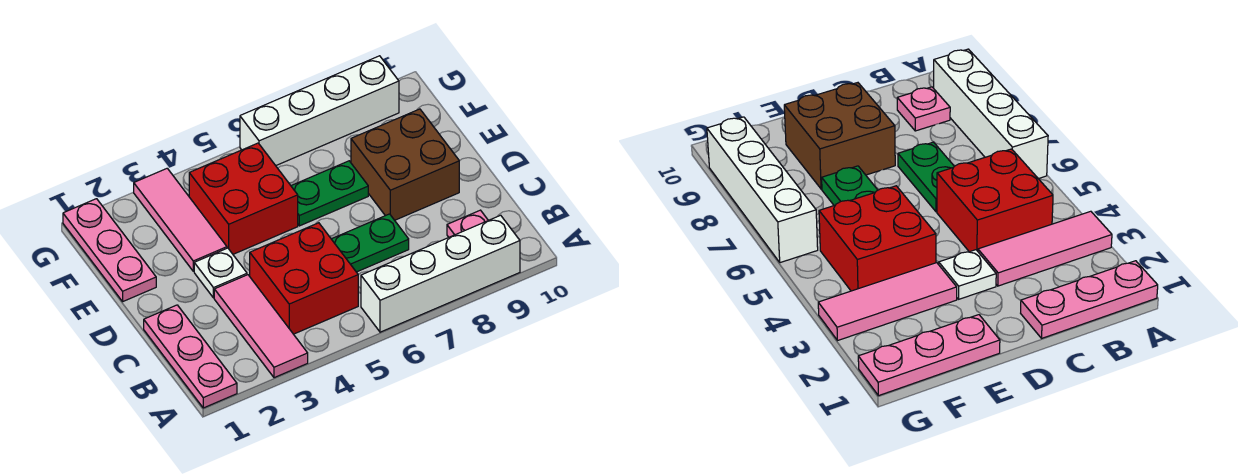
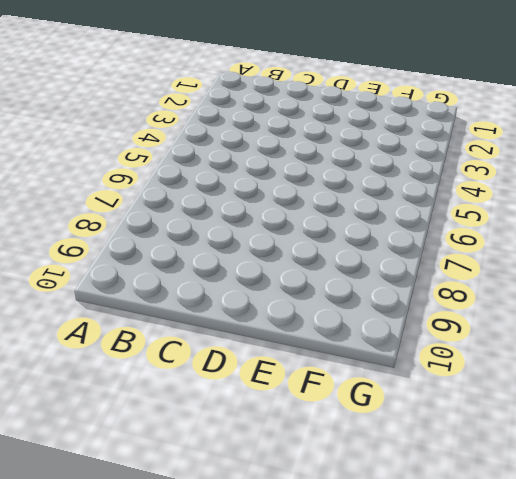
none -> pink 1x3 plate [144,305,237,408]
none -> pink 1x3 tile [214,275,308,378]
none -> white 1x4 brick [361,215,520,332]

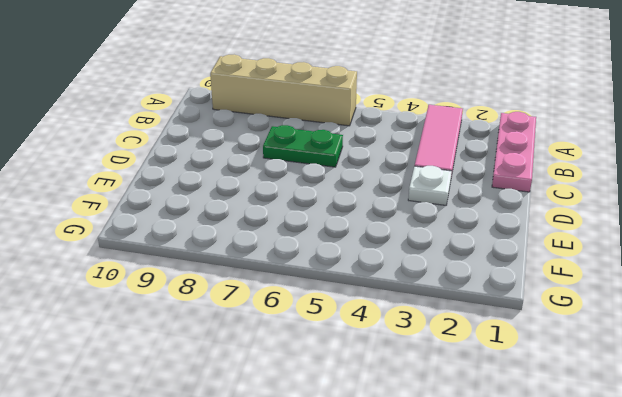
tan 1x4 brick [210,55,357,126] -> white 1x4 brick [361,215,520,332]
none -> red 2x2 brick [250,223,358,334]
none -> pink 1x1 plate [447,210,488,237]
none -> brown 2x2 brick [351,109,459,220]

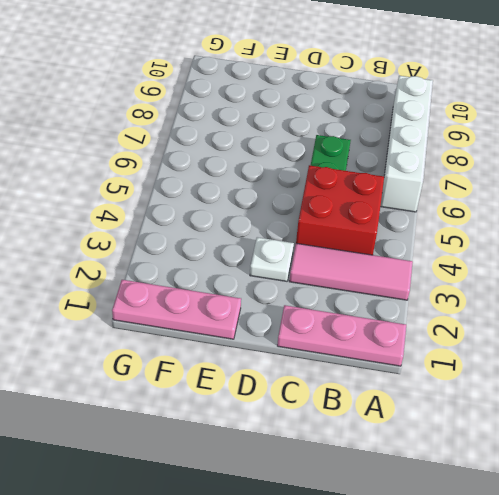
none -> pink 1x1 plate [447,210,488,237]
none -> brown 2x2 brick [351,109,459,220]
none -> pink 1x3 tile [134,168,227,271]

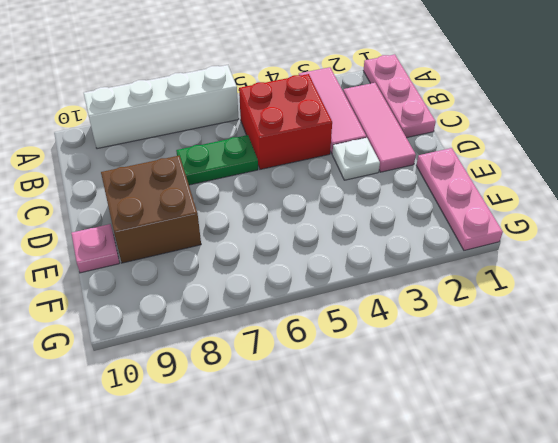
pink 1x3 tile [343,83,416,172] -> pink 1x3 tile moved to [134,168,227,271]
pink 1x1 plate [71,224,119,273] -> pink 1x1 plate moved to [447,210,488,237]
none -> red 2x2 brick [189,143,298,254]
none -> green 1x2 plate [291,161,368,226]
none -> white 1x4 brick [240,56,399,166]

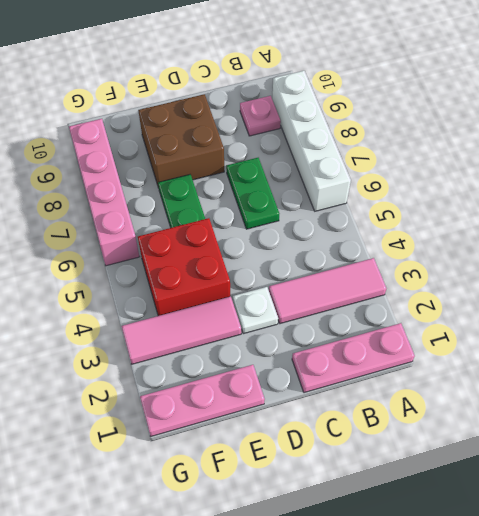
pink 1x4 brick [69,119,139,266] -> white 1x4 brick [240,56,399,166]
none -> red 2x2 brick [250,223,358,334]

